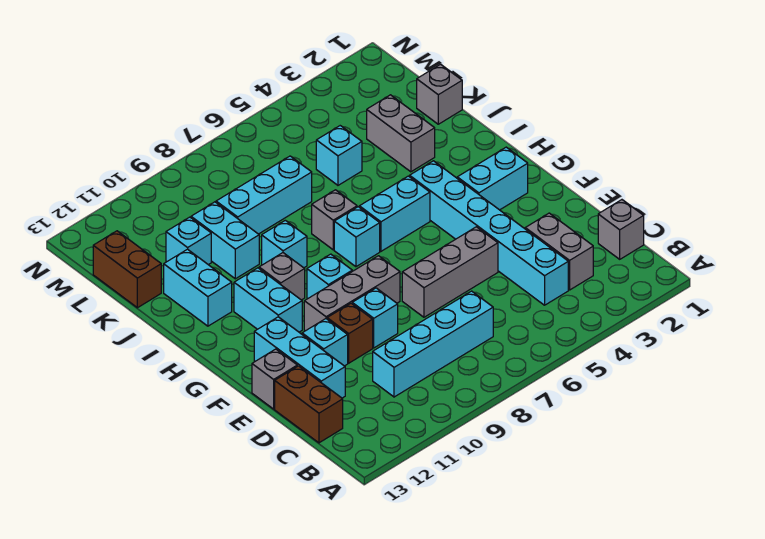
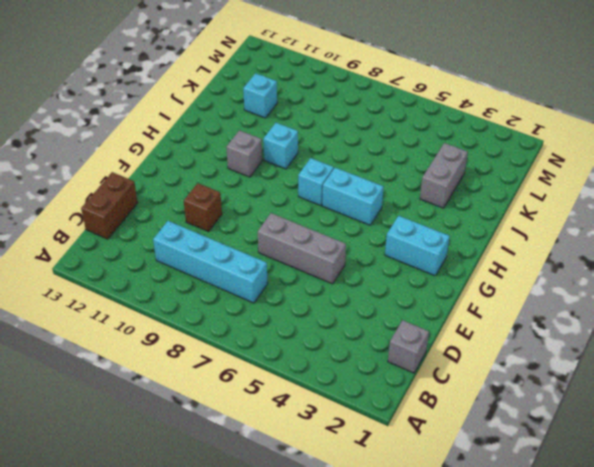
none -> grey 1x2 brick [525,213,593,290]
none -> cyan 1x6 brick [410,161,568,305]
none -> cyan 1x3 brick [254,317,345,398]

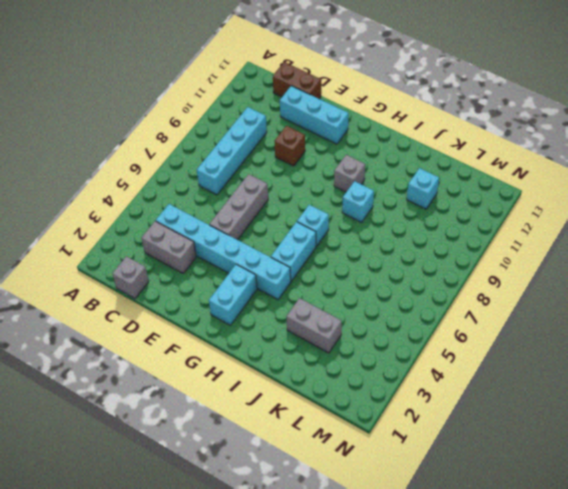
none -> cyan 1x1 brick [352,288,398,348]
none -> cyan 1x1 brick [302,319,348,366]
none -> grey 1x1 brick [252,349,297,409]

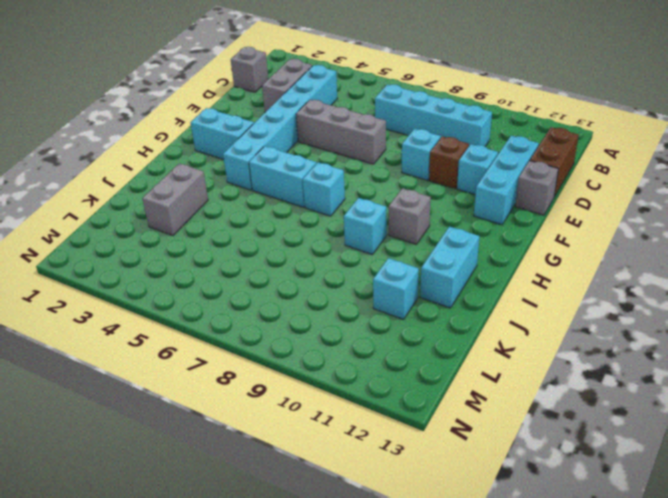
none -> grey 1x3 brick [304,256,400,331]
none -> cyan 1x1 brick [307,254,352,299]
none -> cyan 1x2 brick [234,268,302,332]

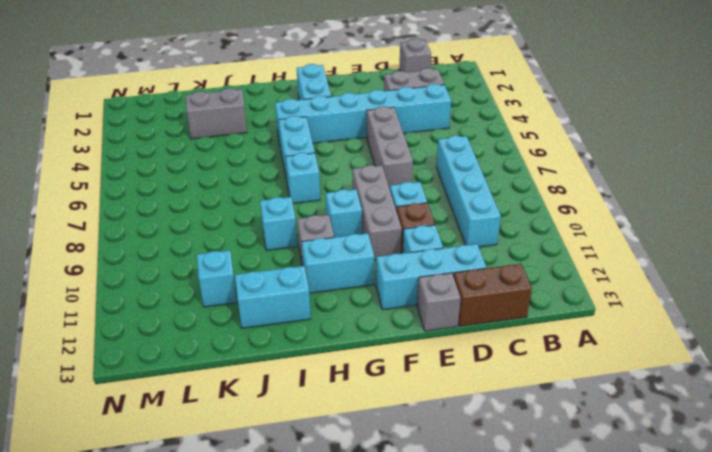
none -> grey 1x1 brick [312,190,357,250]
none -> cyan 1x2 brick [191,202,259,279]
none -> grey 1x1 brick [417,64,462,124]

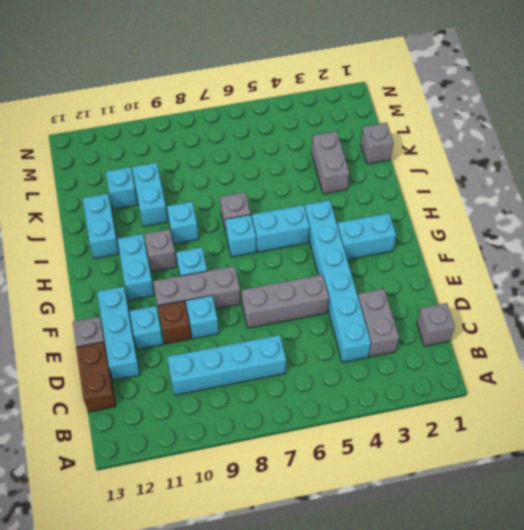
none -> cyan 1x1 brick [316,126,362,185]
none -> cyan 1x3 brick [216,156,312,234]
none -> brown 1x2 brick [93,231,161,308]

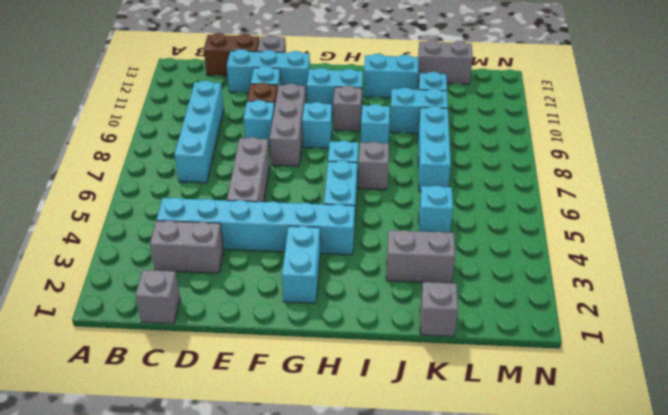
grey 1x2 brick [418,40,473,84] -> brown 1x2 brick [93,231,161,308]

